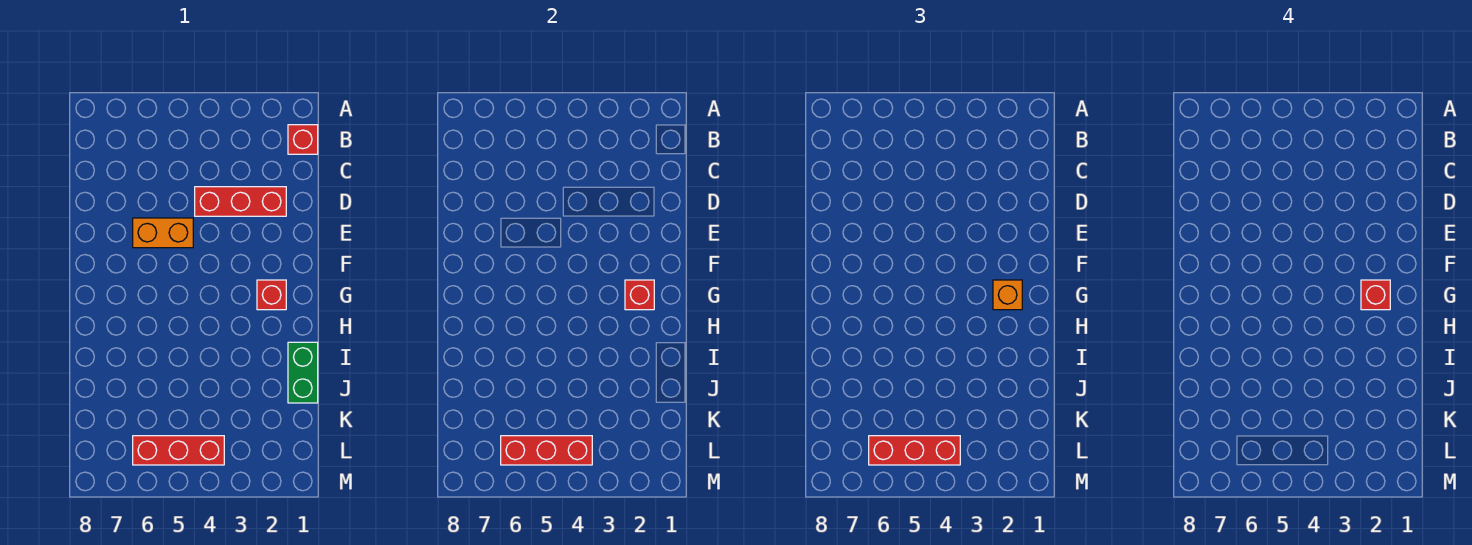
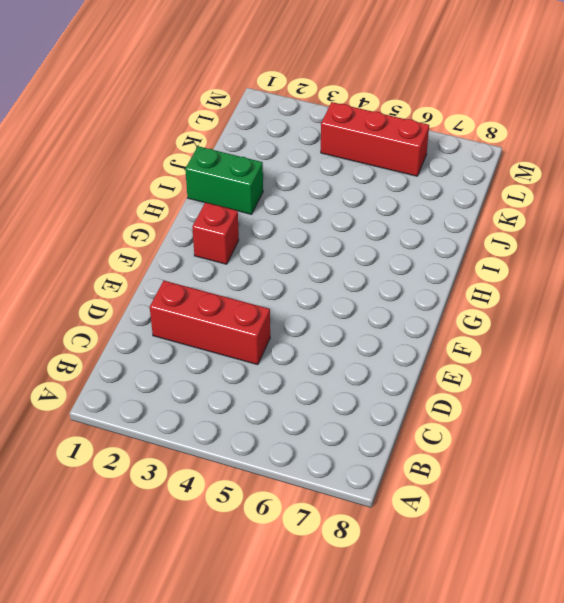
green 1x2 brick [185,146,263,214] -> green 1x2 brick turned to [288,342,318,403]
none -> red 1x1 brick [288,125,318,154]
none -> orange 1x2 brick [133,218,193,248]

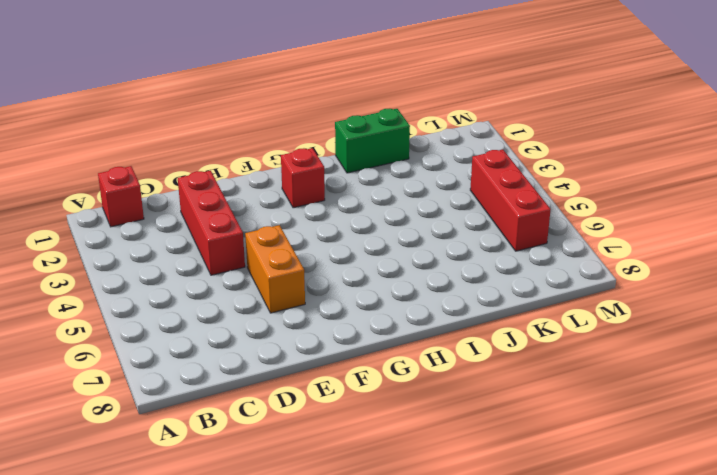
none -> red 1x1 brick [625,280,654,310]
none -> red 1x3 brick [501,436,592,465]

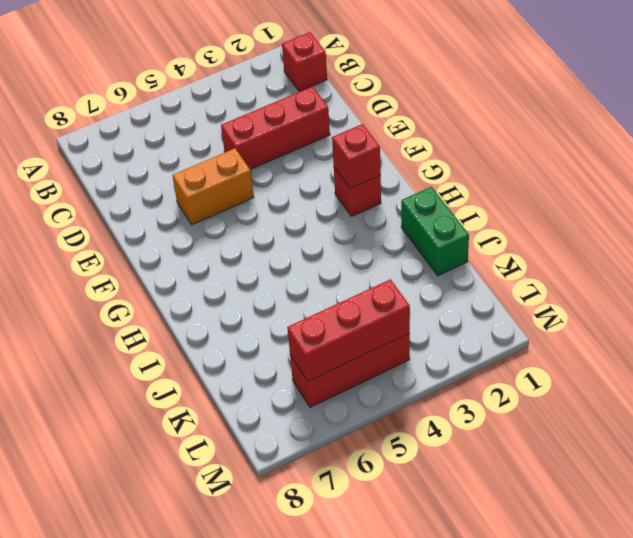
none -> orange 1x1 brick [993,280,1022,310]
none -> red 1x3 brick [869,436,960,465]

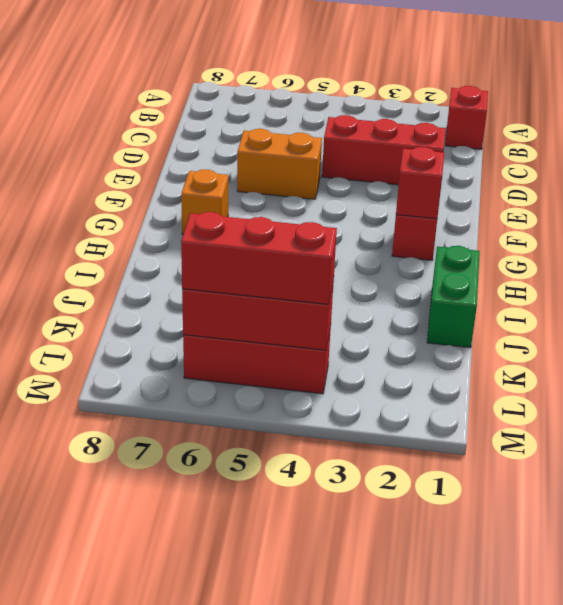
orange 1x1 brick [181,170,228,235] -> orange 1x1 brick moved to [993,280,1022,310]
none -> red 1x1 brick [1361,280,1390,310]

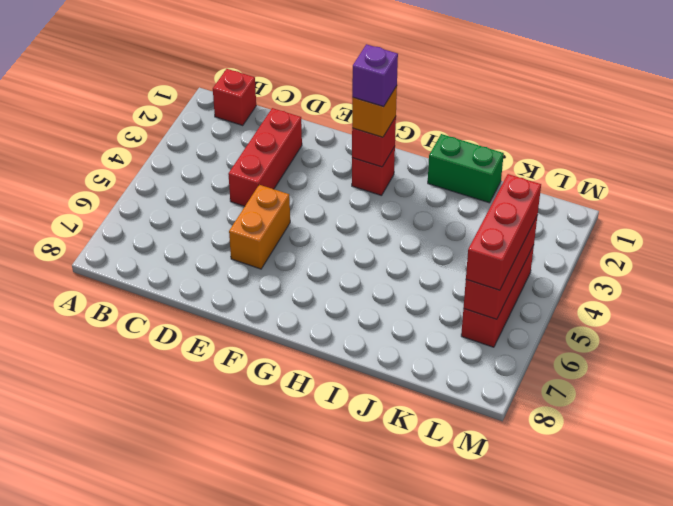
purple 1x1 brick [352,44,398,107] -> red 1x1 brick [1361,280,1390,310]

